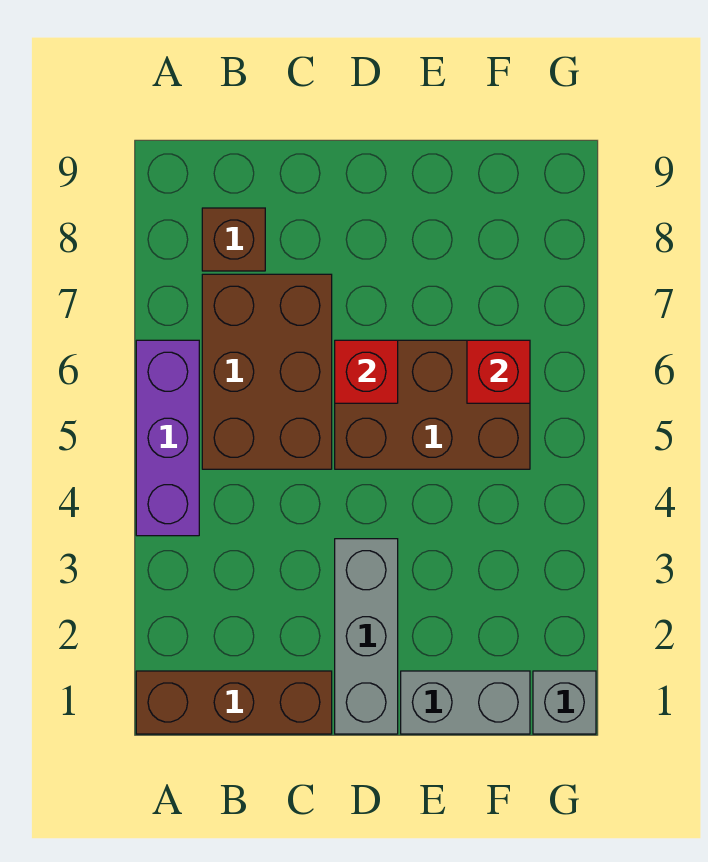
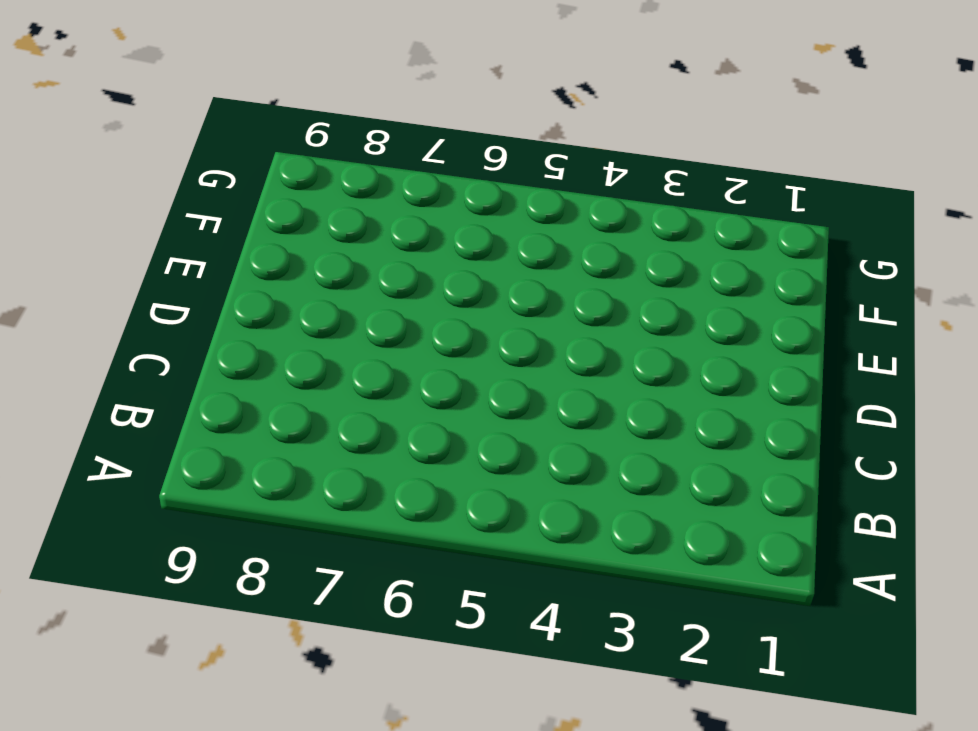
none -> brown 1x3 brick [136,671,332,734]
none -> purple 1x3 brick [136,340,199,536]

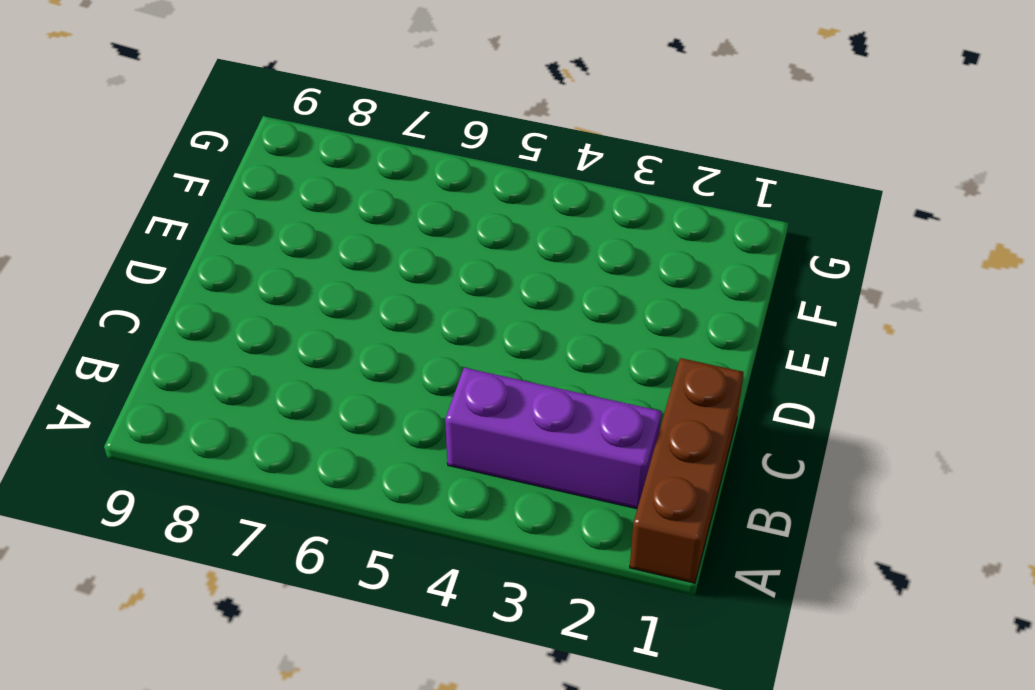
purple 1x3 brick [445,368,661,509] -> purple 1x3 brick moved to [136,340,199,536]
none -> brown 2x3 brick [202,274,332,469]
none -> brown 1x1 brick [202,208,265,271]

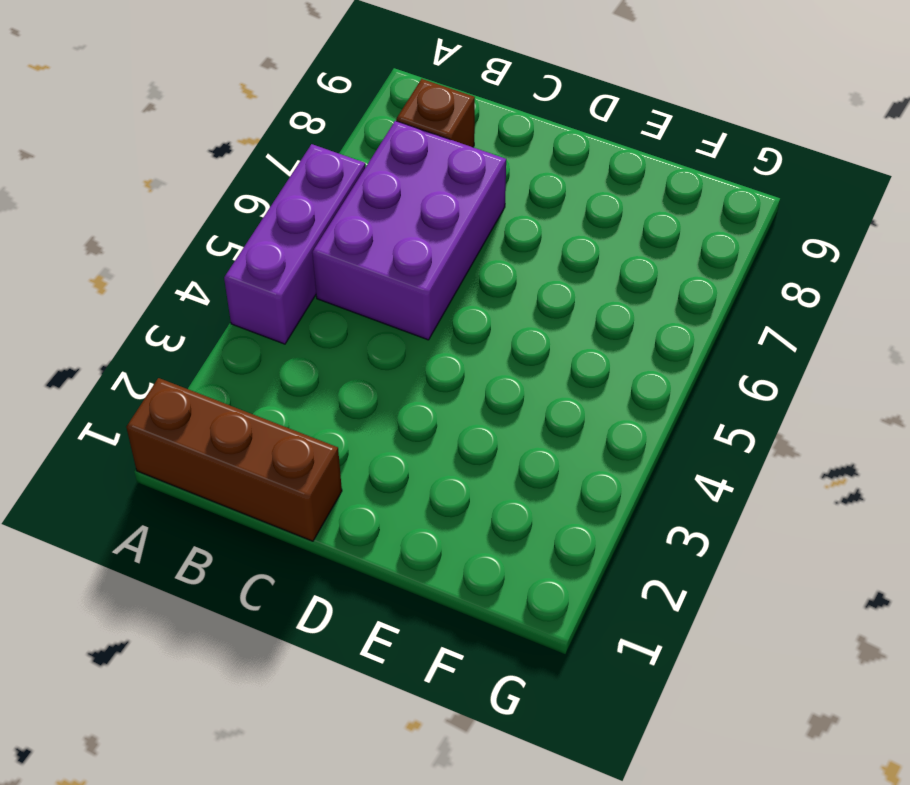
purple 2x3 brick [312,121,506,340] -> brown 2x3 brick [202,274,332,469]
none -> grey 1x3 brick [335,539,398,734]
none -> brown 2x3 brick [335,340,530,469]

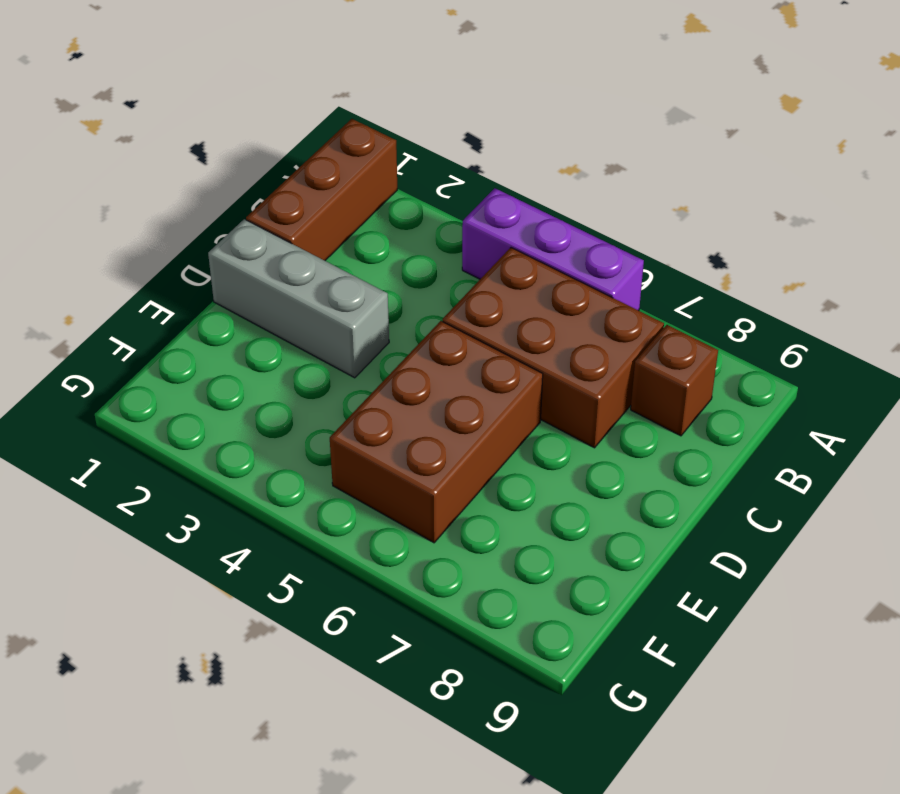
none -> grey 1x2 brick [401,671,530,734]
none -> grey 1x1 brick [533,671,596,734]

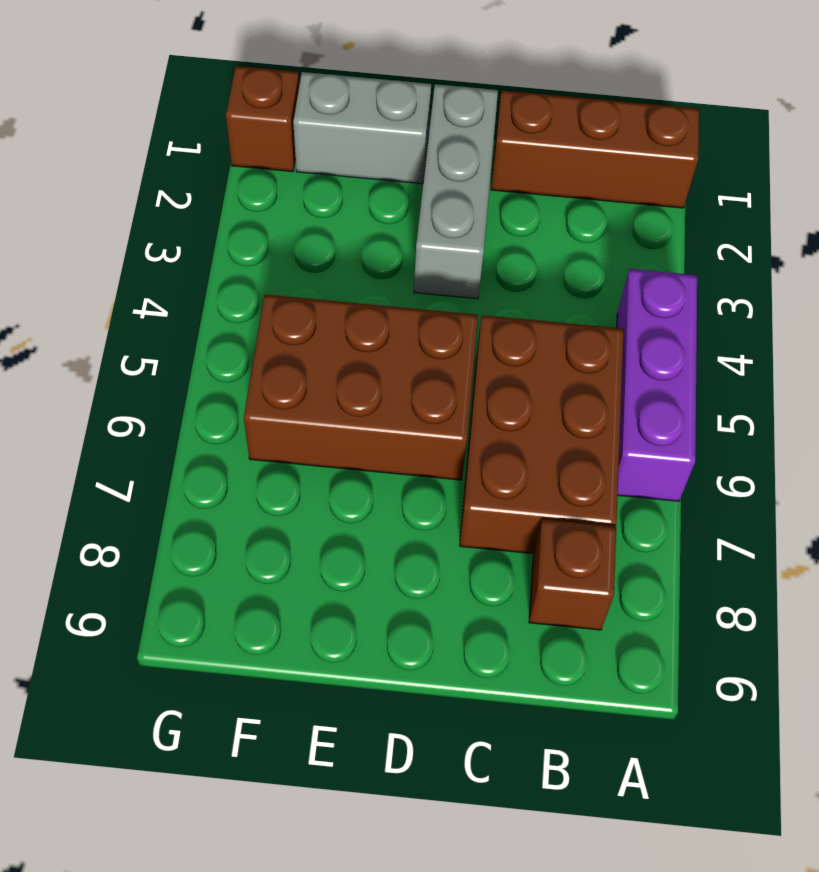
brown 1x1 brick [226,66,299,172] -> grey 1x1 brick [533,671,596,734]
none -> red 1x1 brick [335,340,398,403]
none -> red 1x1 brick [467,340,530,403]

